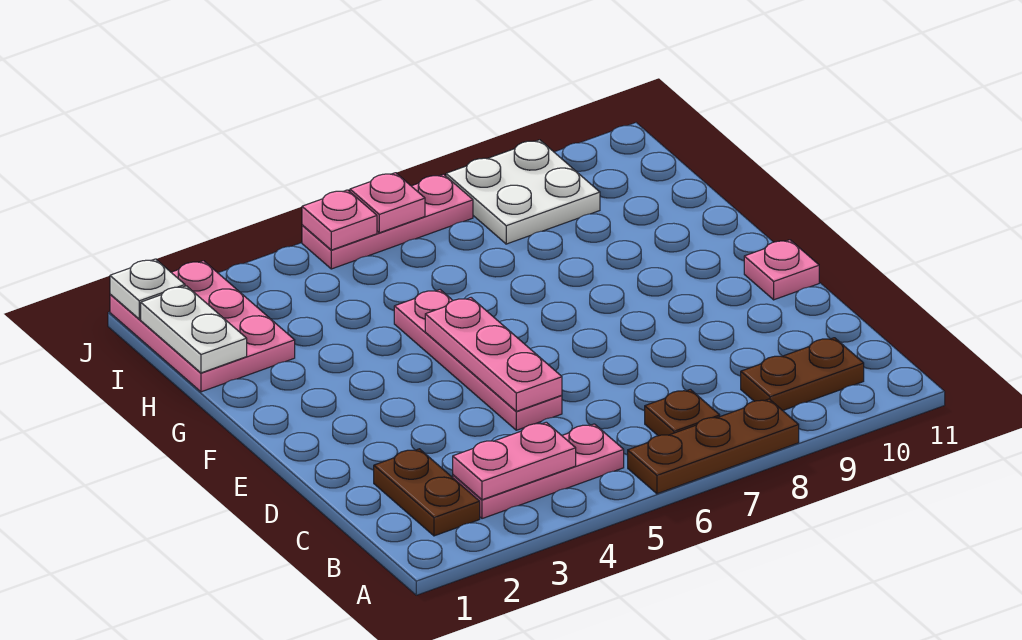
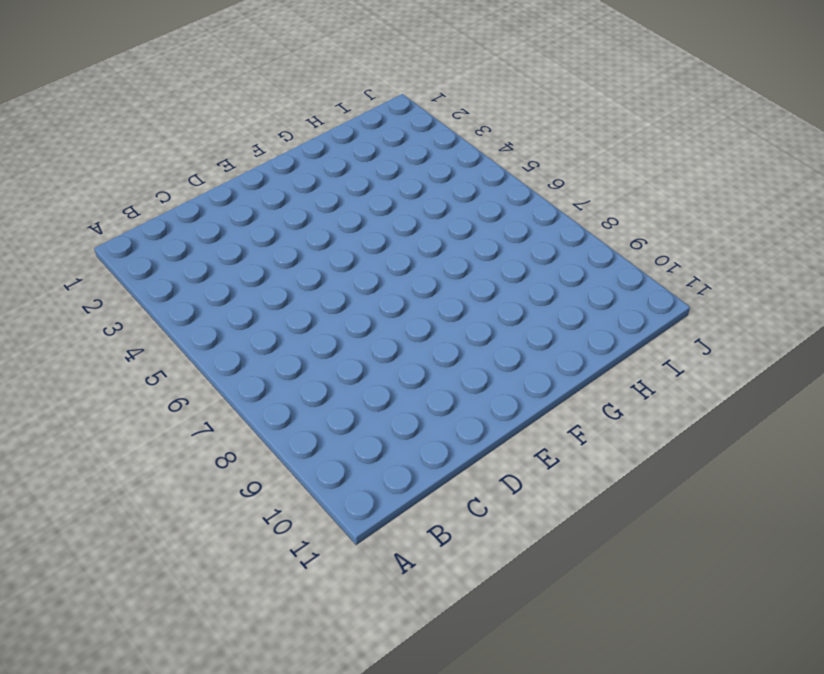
none -> brown 1x3 plate [628,399,799,494]
none -> brown 1x2 plate [374,449,480,536]
none -> pink 1x3 plate [453,424,624,519]

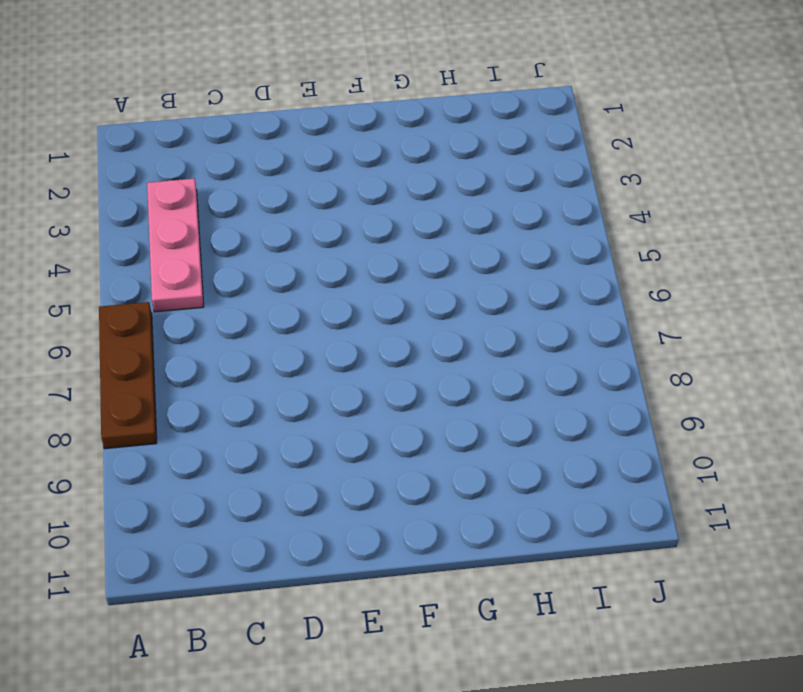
none -> brown 1x2 plate [374,449,480,536]
none -> brown 1x1 plate [645,389,720,436]
none -> brown 1x2 plate [741,338,864,410]

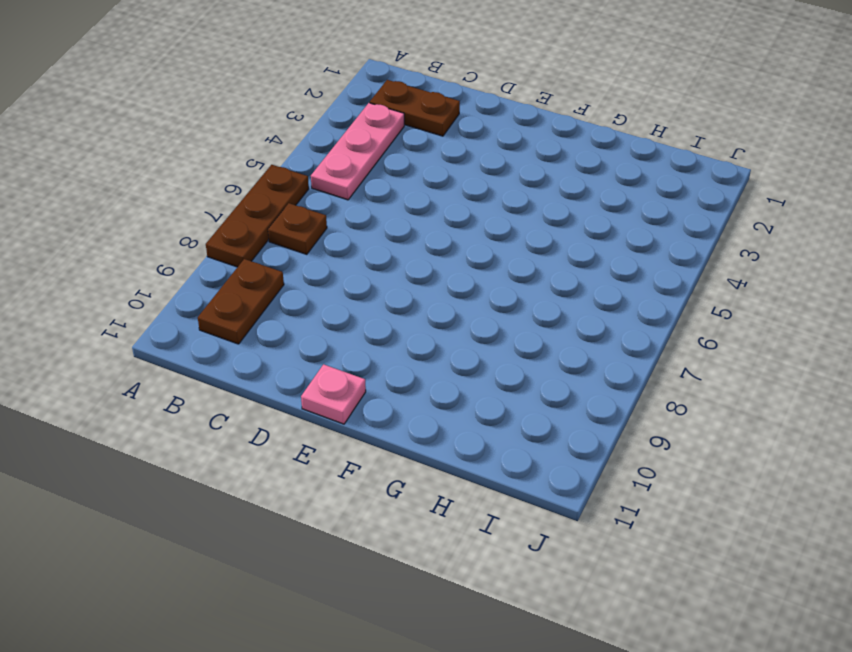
none -> pink 1x4 plate [394,290,562,430]
none -> pink 2x3 plate [110,261,295,392]
none -> white 2x2 plate [446,140,600,244]

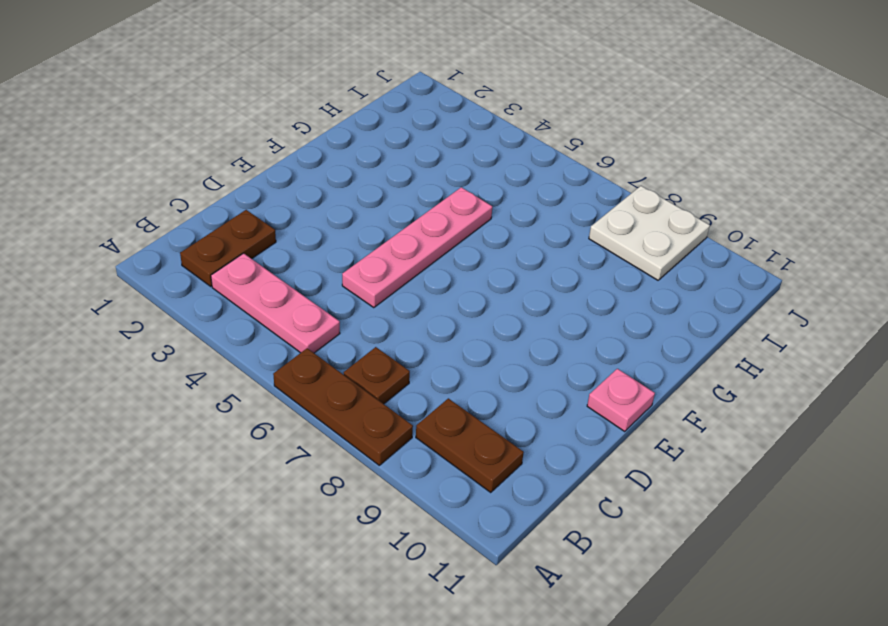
none -> pink 2x3 plate [110,261,295,392]
none -> pink 1x3 plate [302,174,473,269]
none -> pink 1x2 plate [453,422,576,500]

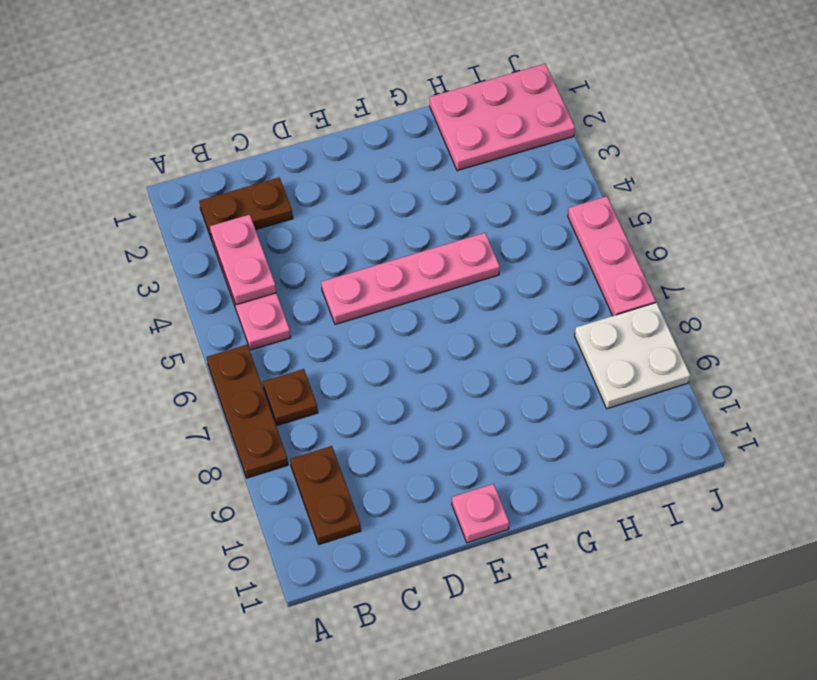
none -> pink 1x3 plate [425,298,562,411]
none -> white 1x2 plate [141,286,247,373]
none -> white 1x1 plate [110,259,185,319]

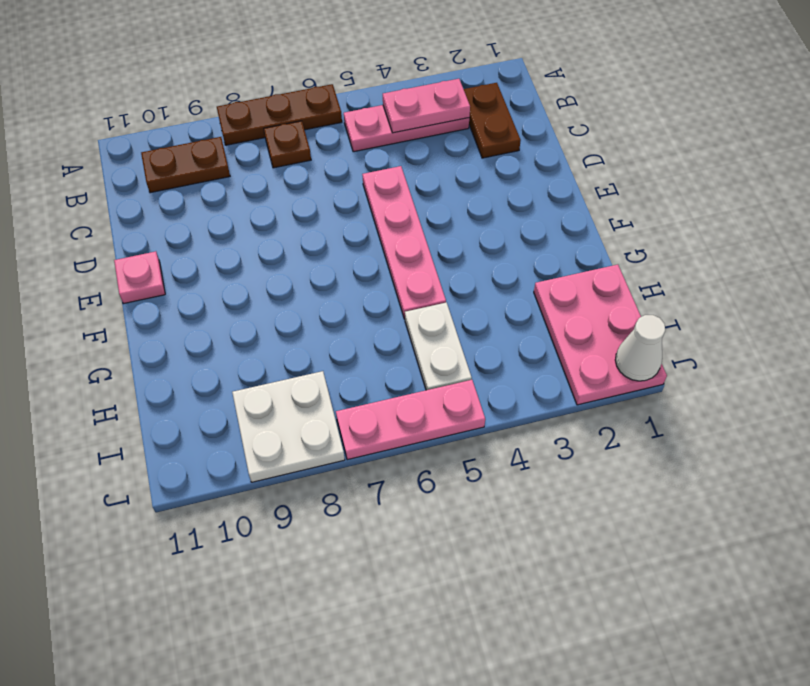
white 1x2 plate [405,303,472,390] -> white 1x2 plate moved to [141,286,247,373]
white 1x1 cone [615,315,665,381] -> white 1x1 plate [110,259,185,319]
none -> pink 1x3 plate [425,298,562,411]
none -> pink 1x1 plate [302,190,377,250]
none -> pink 1x1 plate [350,173,425,233]

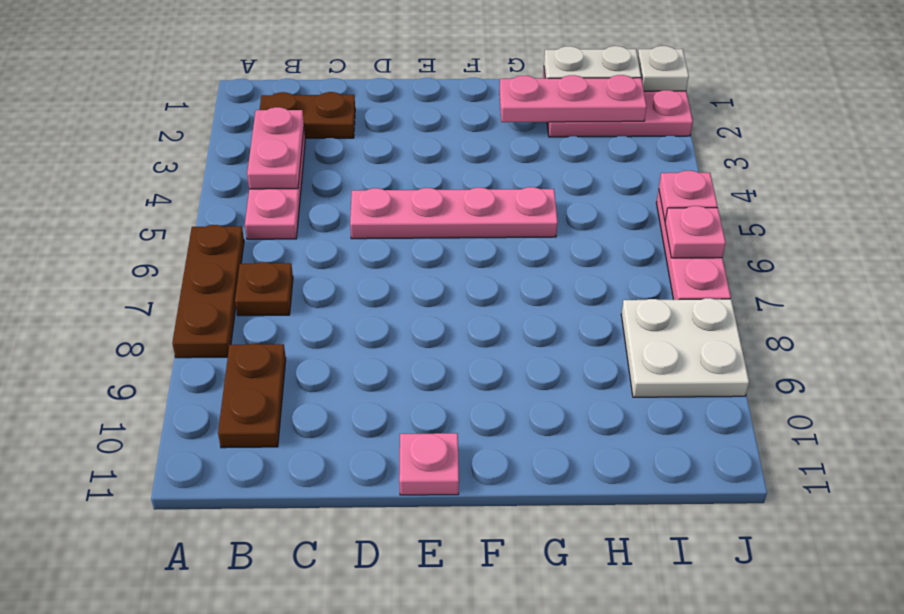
pink 1x3 plate [499,75,647,122] -> pink 1x3 plate moved to [425,298,562,411]

